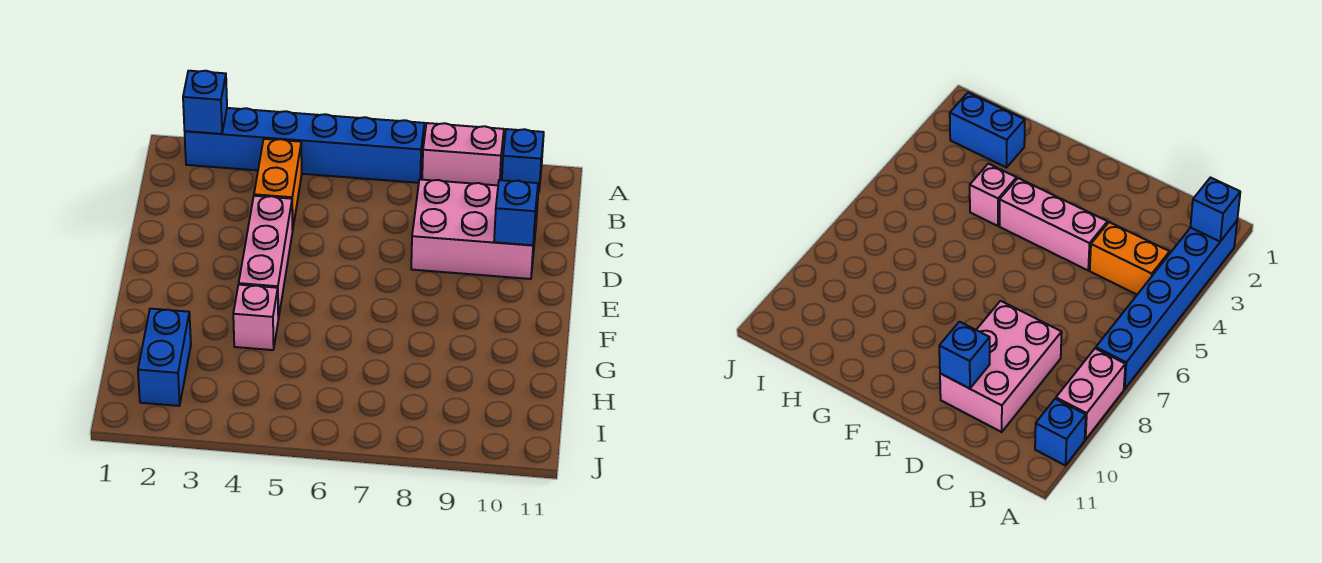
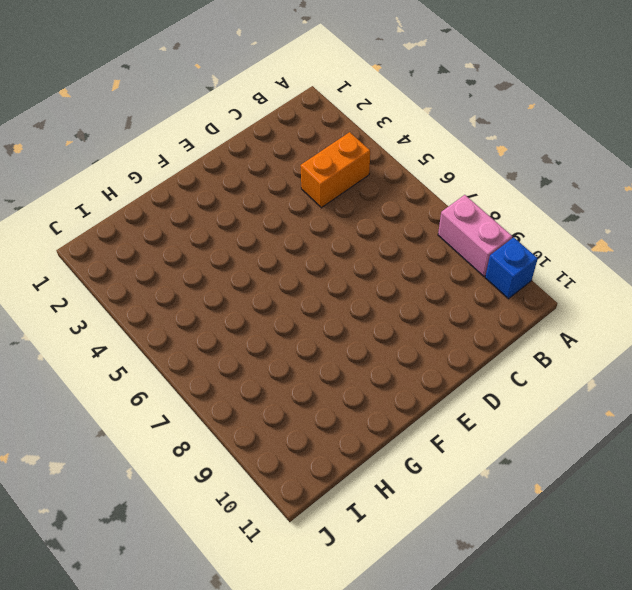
none -> blue 1x6 brick [185,108,425,183]
none -> pink 2x3 brick [411,179,538,279]

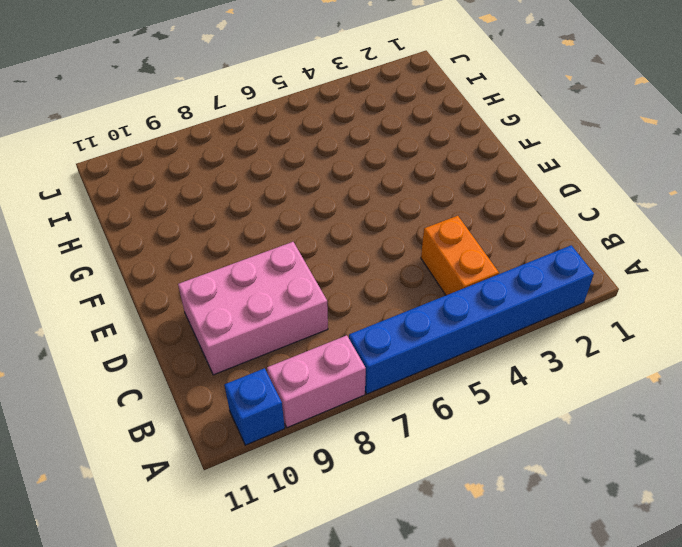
none -> pink 1x3 brick [239,196,293,319]
none -> pink 1x1 brick [233,285,278,350]

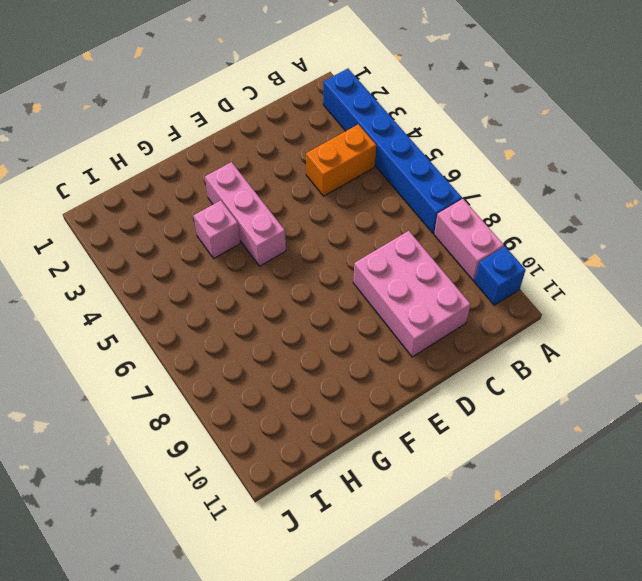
pink 1x3 brick [205,162,286,266] -> pink 1x3 brick turned to [239,196,293,319]
none -> blue 1x2 brick [138,309,191,406]
none -> blue 1x1 brick [183,71,227,134]

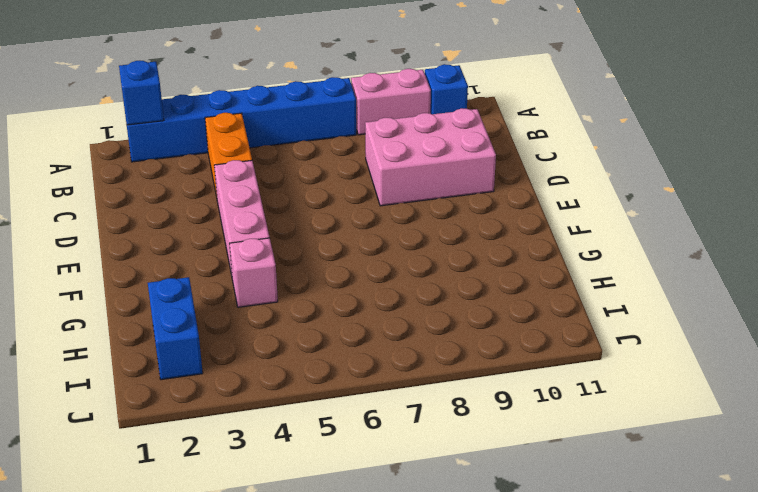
none -> blue 1x1 brick [494,180,538,245]

